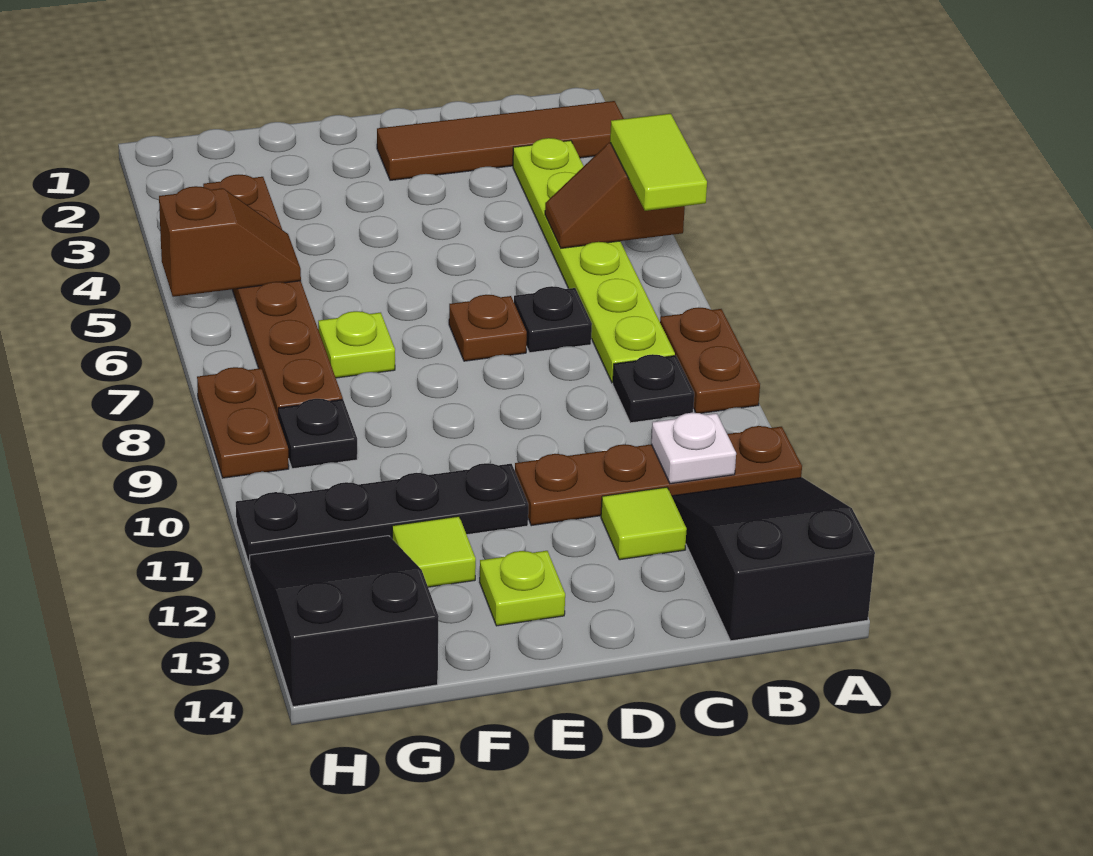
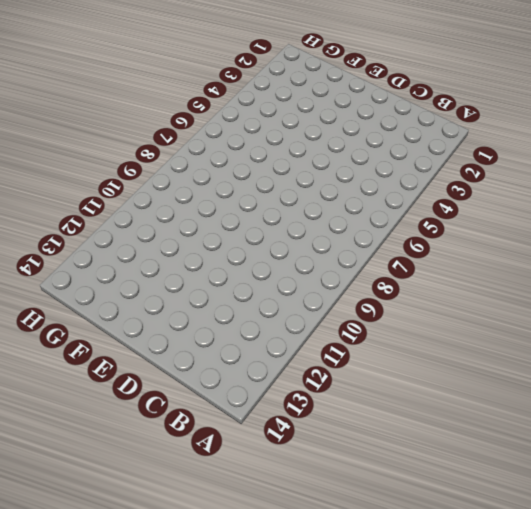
none -> brown 1x4 tile [377,101,624,180]
none -> brown 1x2 plate [660,307,760,413]
none -> brown 1x4 plate [515,426,802,526]

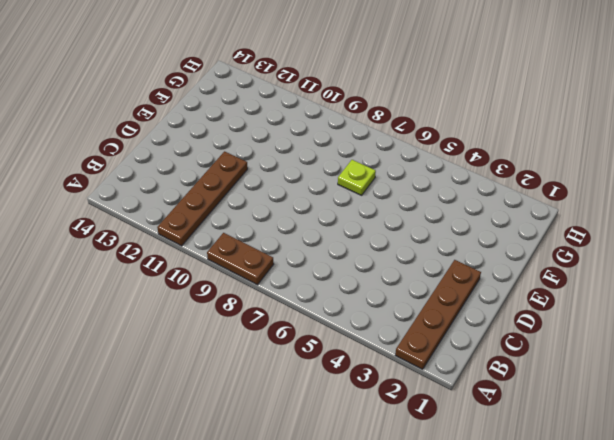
brown 1x4 plate [395,260,481,369] -> brown 1x4 tile [377,101,624,180]
none -> black 2x3 slope [672,477,875,641]
none -> lime 1x6 plate [513,138,675,383]
none -> black 1x1 plate [613,354,694,423]

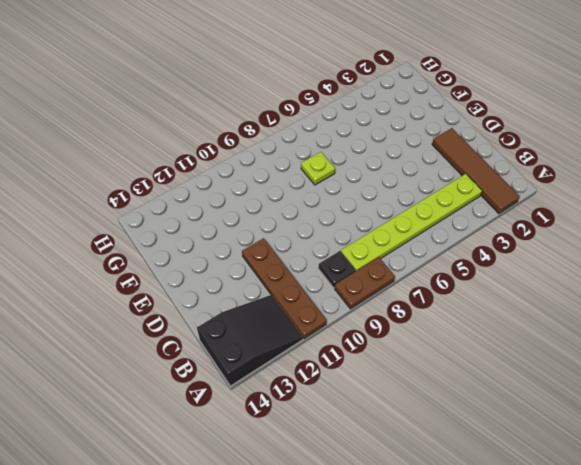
none -> black 1x1 plate [514,286,592,353]
none -> lime 1x1 tile [601,487,687,560]
none -> brown 1x1 plate [449,295,527,361]

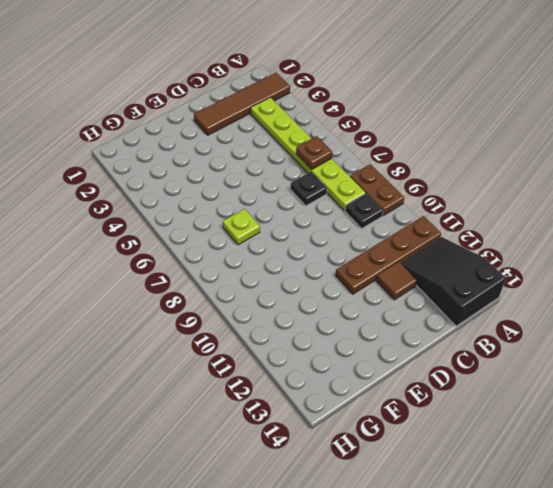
brown 1x1 plate [296,136,332,170] -> brown 1x1 plate moved to [449,295,527,361]
brown 1x1 tile [377,262,417,300] -> lime 1x1 tile [601,487,687,560]
none -> black 1x4 plate [236,463,528,565]
none -> lime 1x1 plate [480,551,565,626]
none -> lime 1x1 tile [392,516,476,587]

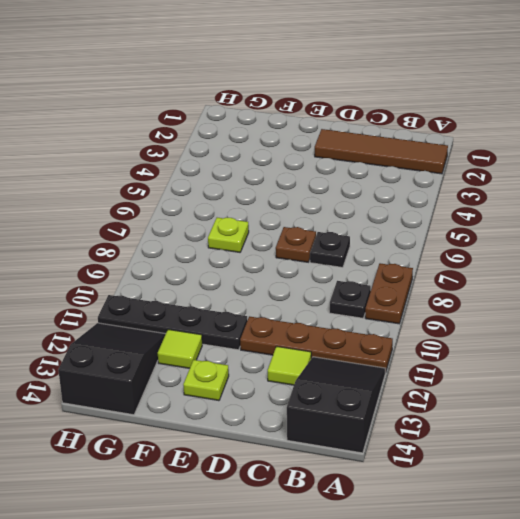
none -> lime 1x6 plate [513,138,675,383]
none -> brown 1x6 plate [203,175,343,418]
none -> black 1x1 plate [278,399,357,469]

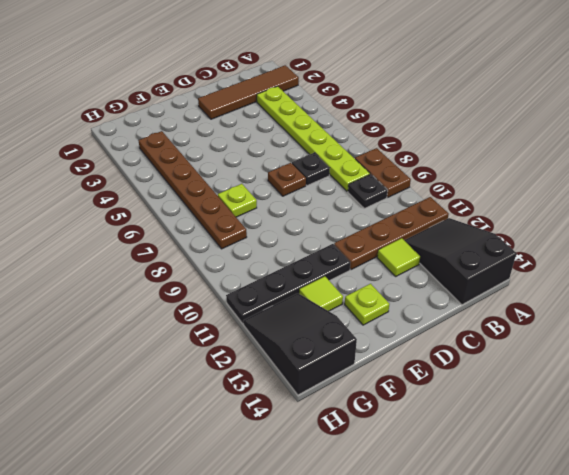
none -> black 1x1 plate [278,399,357,469]
none -> brown 1x2 plate [197,367,289,478]
none -> brown 1x2 slope [545,143,685,248]

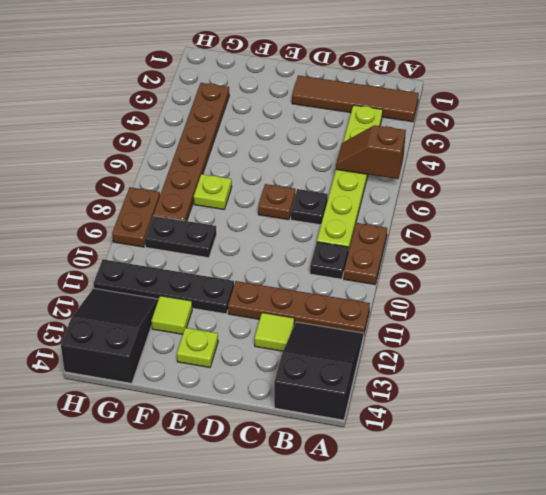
black 1x2 plate [145,216,217,258] -> black 1x1 plate [278,399,357,469]
none -> white 1x1 plate [651,413,736,484]
none -> brown 1x2 slope [159,186,301,297]
none -> lime 1x2 tile [610,114,707,211]

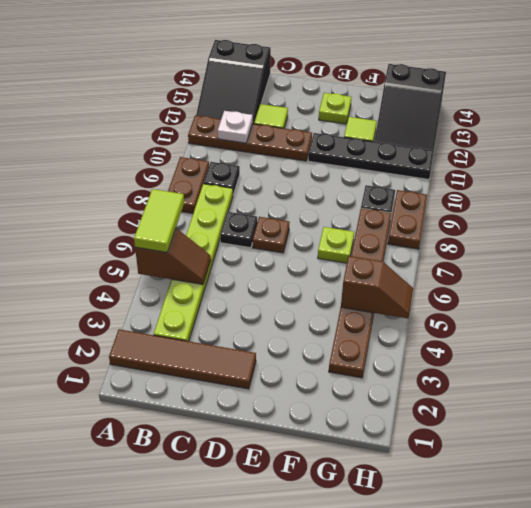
brown 1x2 slope [341,256,413,318] -> brown 1x2 slope turned to [159,186,301,297]

